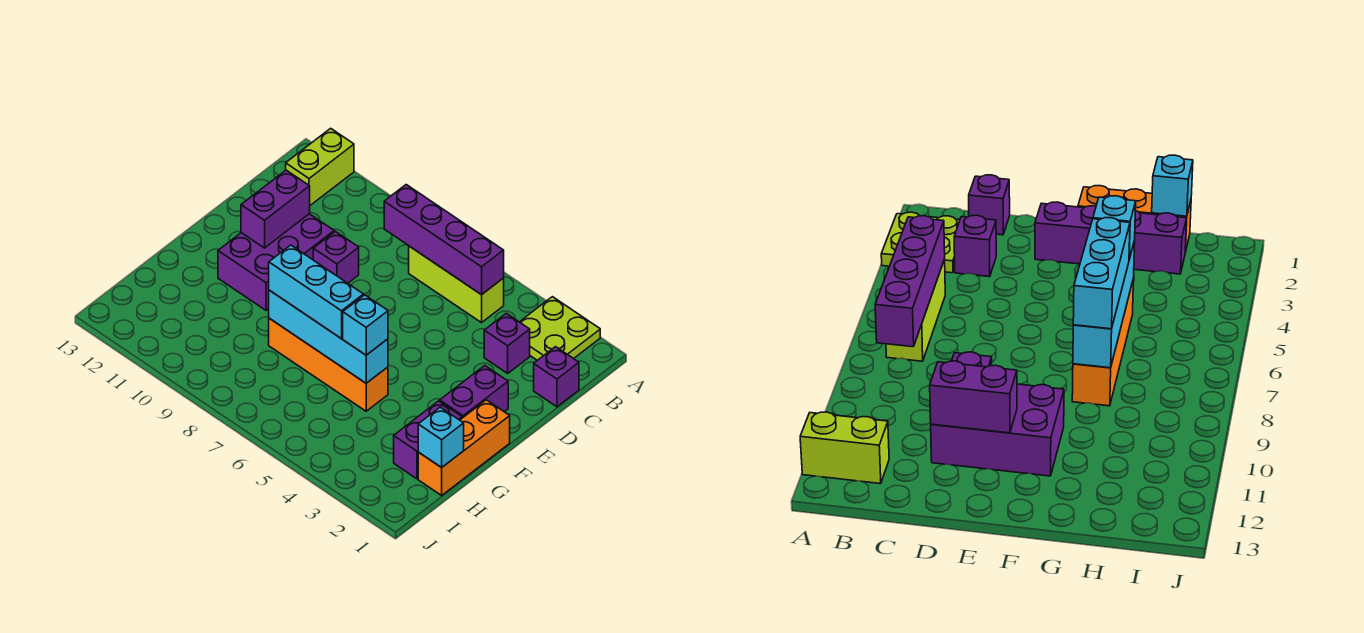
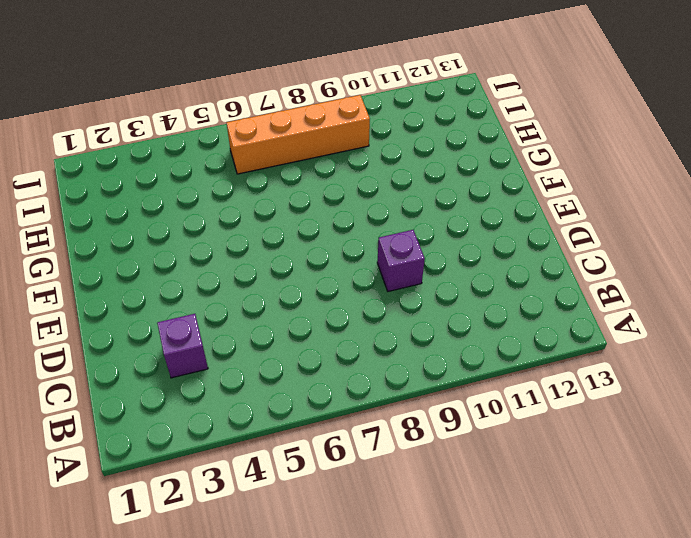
orange 1x4 brick [227,95,370,174] -> orange 1x4 brick moved to [269,318,388,411]
none -> lime 2x2 plate [520,297,600,360]
none -> lime 1x2 brick [286,128,354,205]
none -> lime 1x3 brick [409,246,504,323]

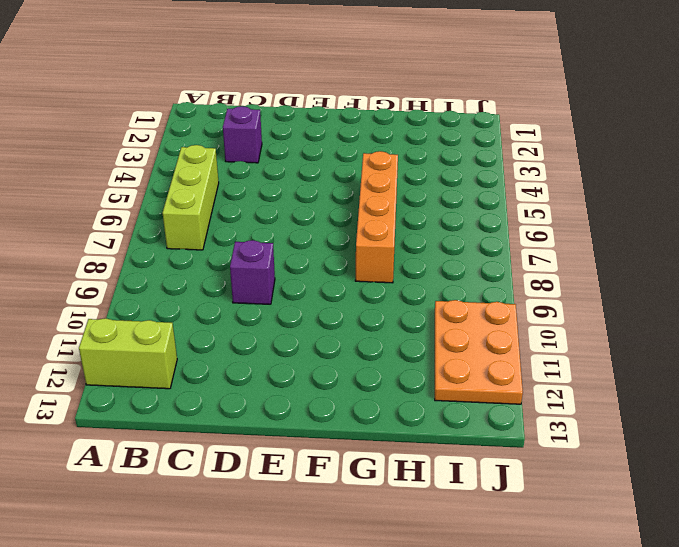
orange 2x3 plate [435,300,523,404] -> none
none -> lime 2x2 plate [520,297,600,360]
none -> purple 1x1 brick [534,347,579,407]
none -> purple 2x3 brick [218,214,334,310]

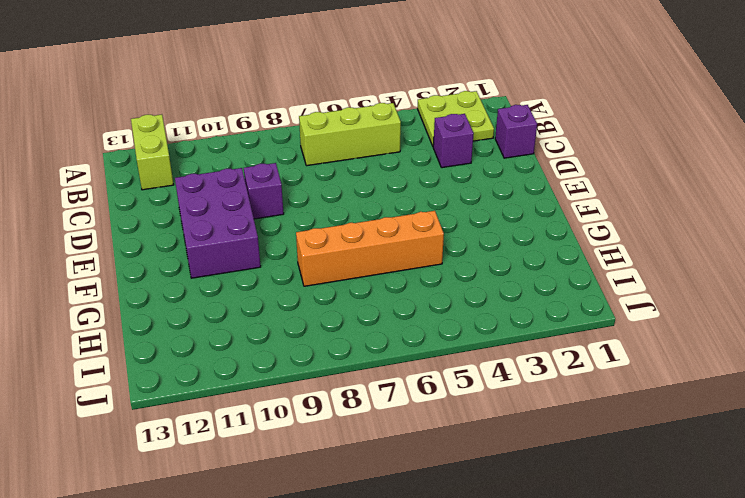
none -> purple 1x2 brick [440,366,508,418]
none -> orange 1x3 brick [418,400,510,495]
none -> purple 1x2 brick [394,401,462,479]

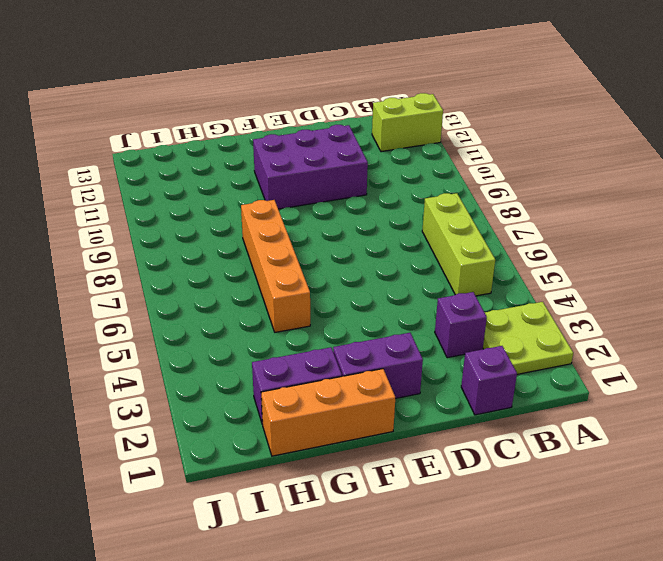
none -> purple 1x1 brick [313,231,359,283]
none -> purple 1x4 brick [384,185,504,295]
none -> purple 1x2 brick [241,170,310,248]

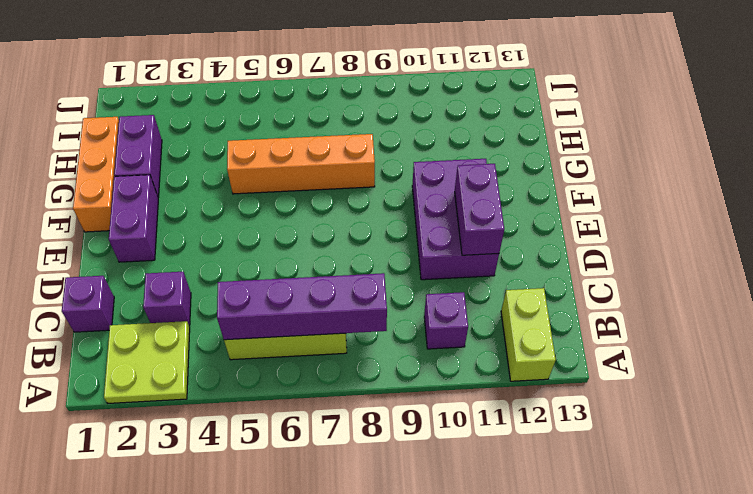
purple 1x1 brick [424,292,468,349] -> purple 1x1 brick moved to [313,231,359,283]
none -> cyan 1x4 brick [269,290,388,383]
none -> cyan 1x1 brick [418,407,464,468]
none -> cyan 1x1 brick [343,295,388,355]

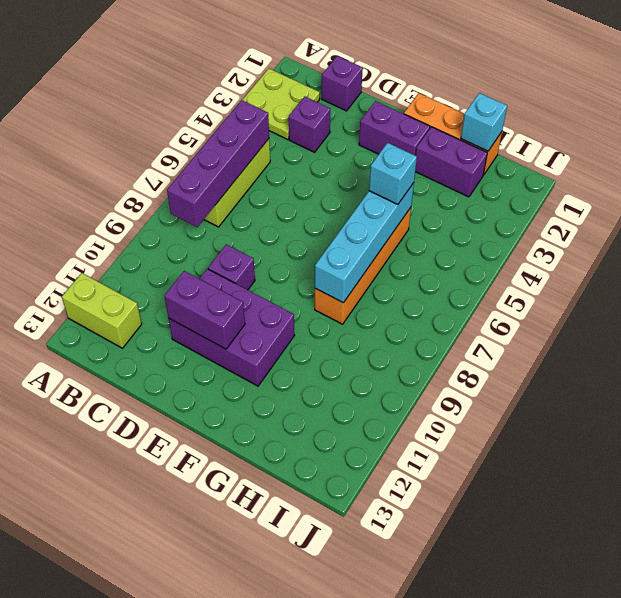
none -> cyan 1x3 brick [269,245,364,339]

